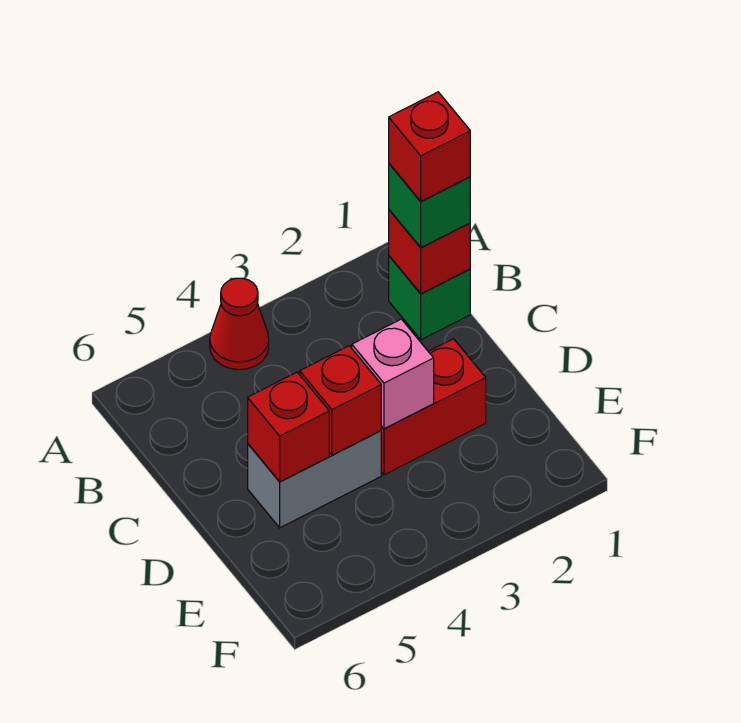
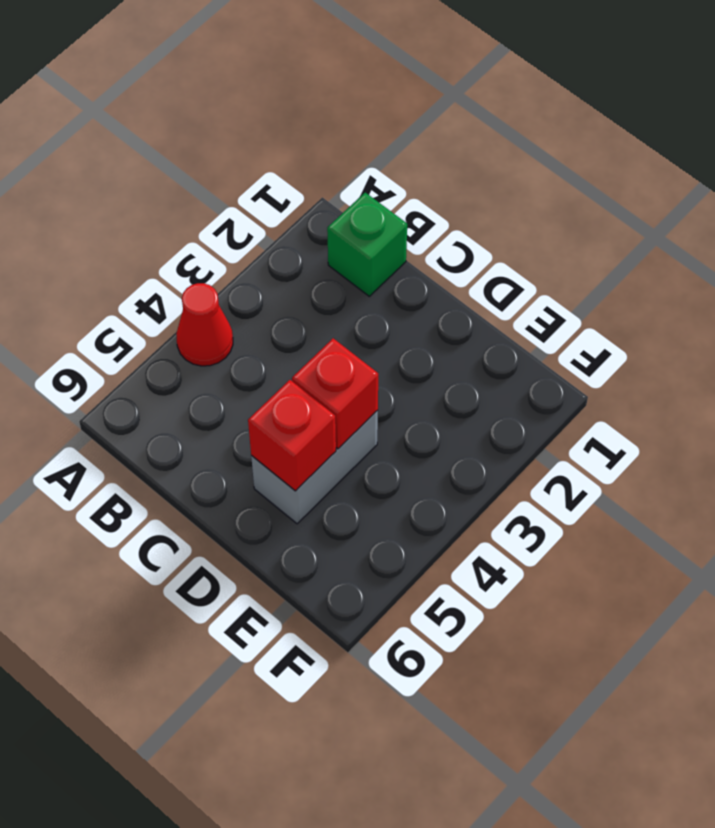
none -> red 1x2 brick [381,339,486,475]
none -> red 1x1 brick [389,210,470,294]

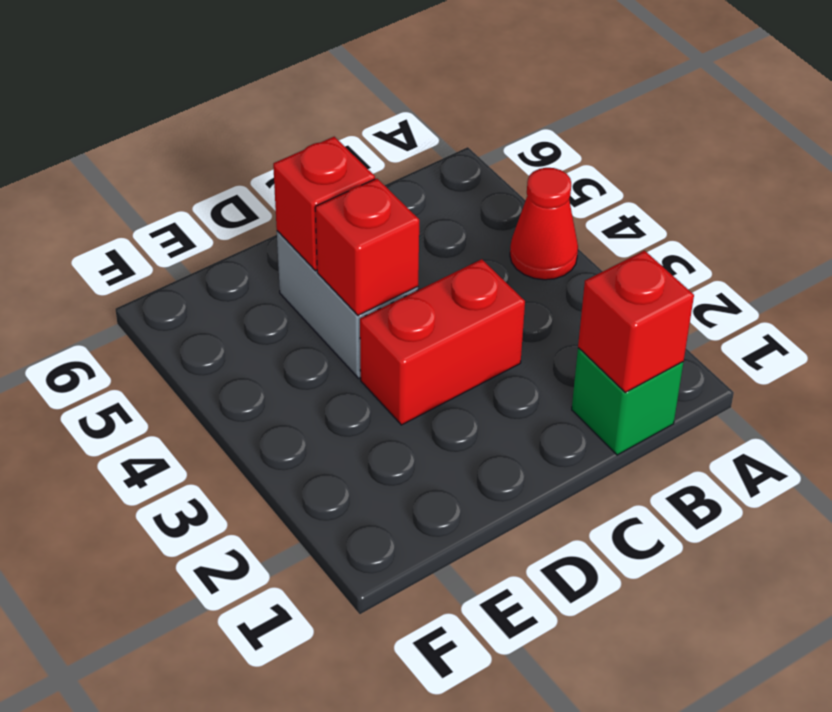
red 1x2 brick [360,259,525,425] -> red 1x2 brick turned to [381,339,486,475]
none -> pink 1x1 brick [352,319,434,429]
none -> green 1x1 brick [389,164,470,247]

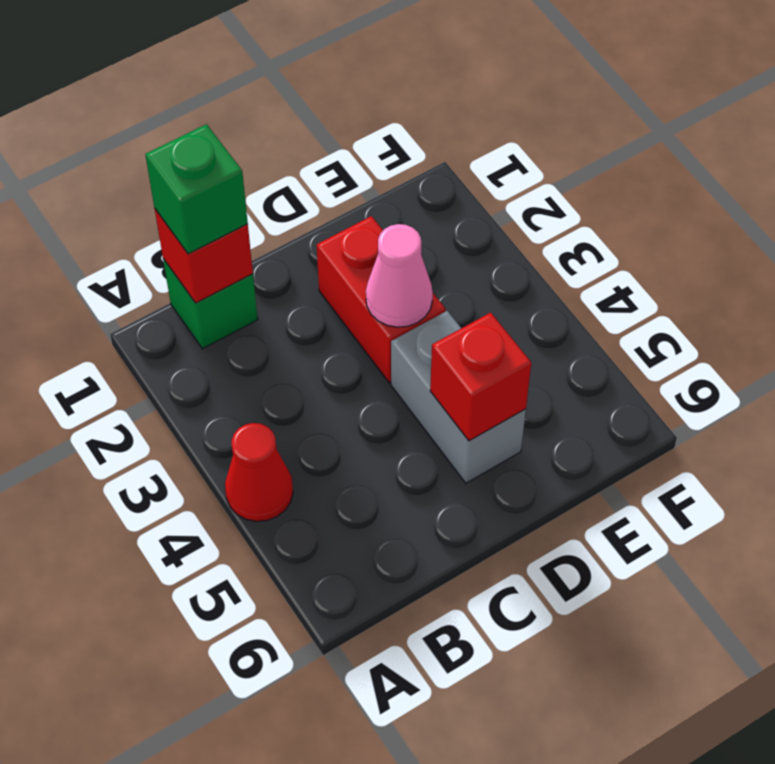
pink 1x1 cone [366,224,433,327] -> pink 1x1 brick [352,319,434,429]
none -> red 1x1 brick [300,346,381,455]
none -> red 1x1 brick [389,92,470,201]

